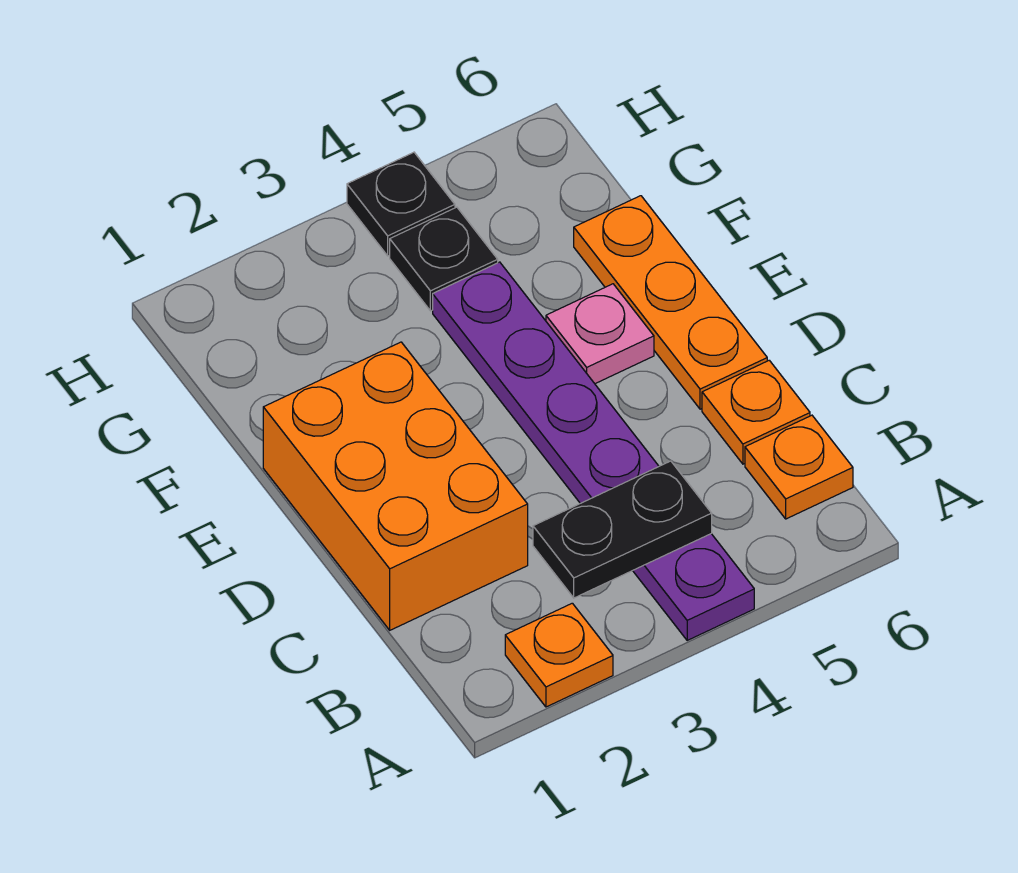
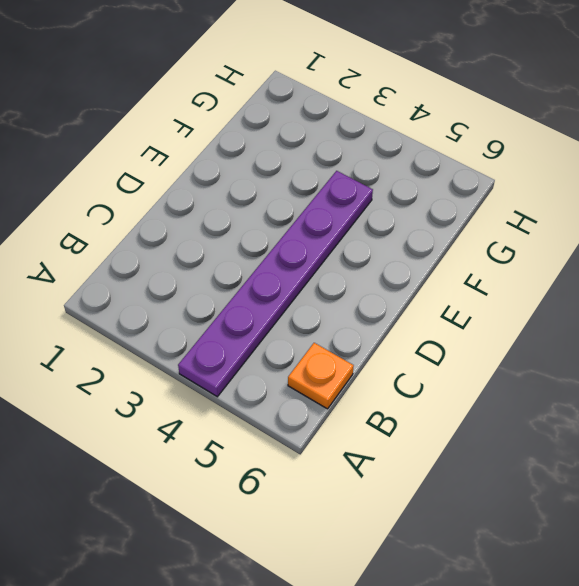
none -> orange 1x1 plate [505,603,613,707]
none -> orange 2x3 brick [263,342,528,630]

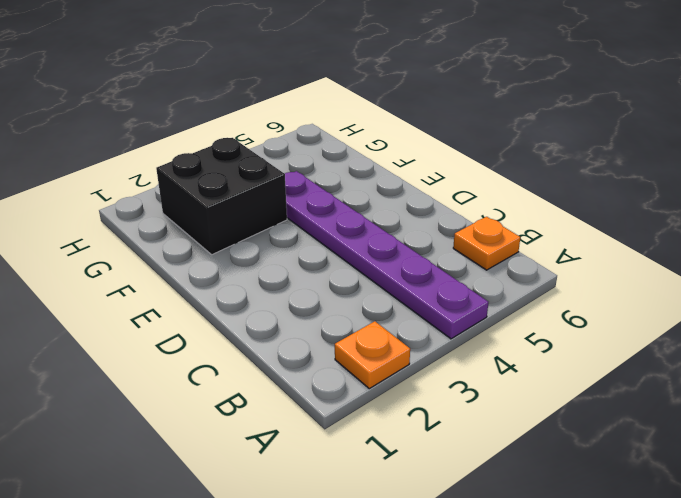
black 2x2 brick [156,138,287,255] -> none
none -> orange 2x3 brick [263,342,528,630]
none -> orange 1x1 plate [702,360,810,464]

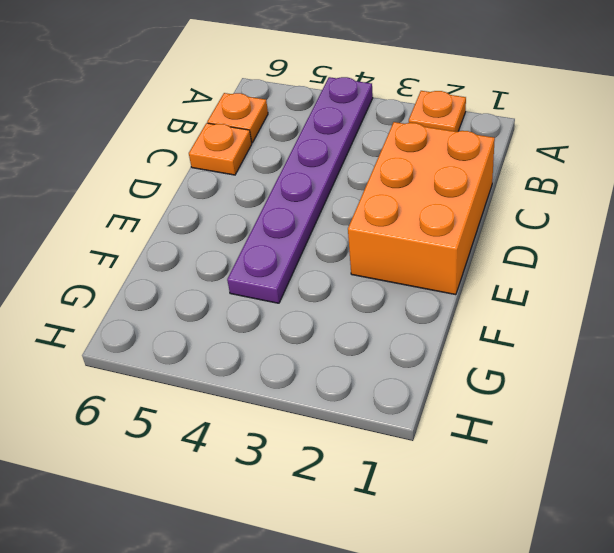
none -> orange 1x3 plate [574,196,767,409]
none -> pink 1x1 plate [546,284,654,384]

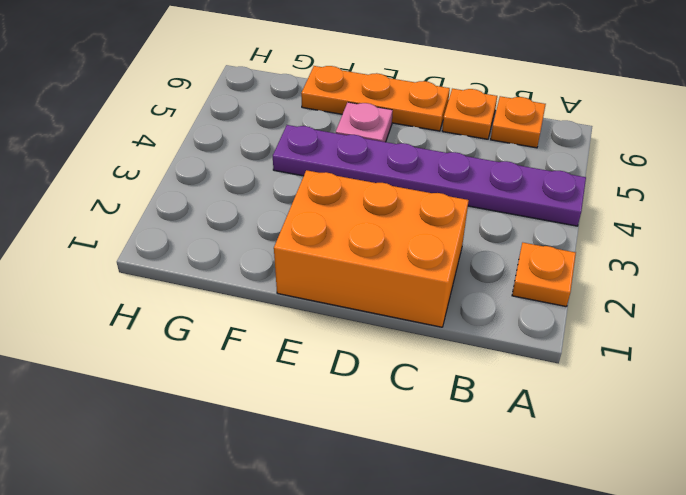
none -> black 1x1 plate [390,207,498,311]
none -> black 1x1 plate [347,152,455,256]

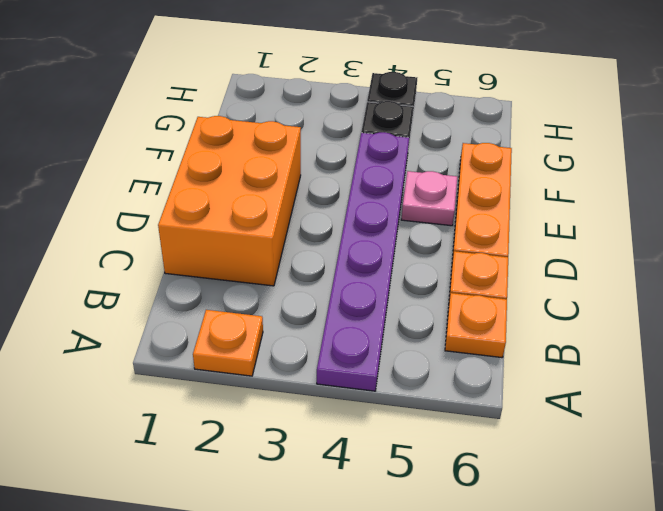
none -> black 1x2 plate [533,461,712,598]

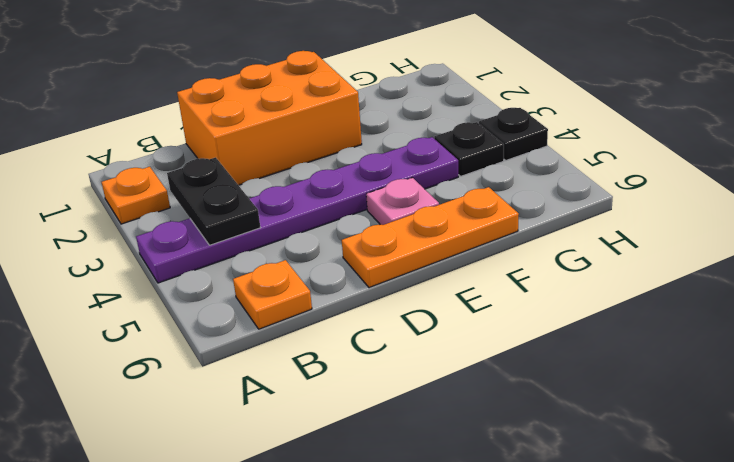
none -> orange 1x1 plate [702,360,810,464]

